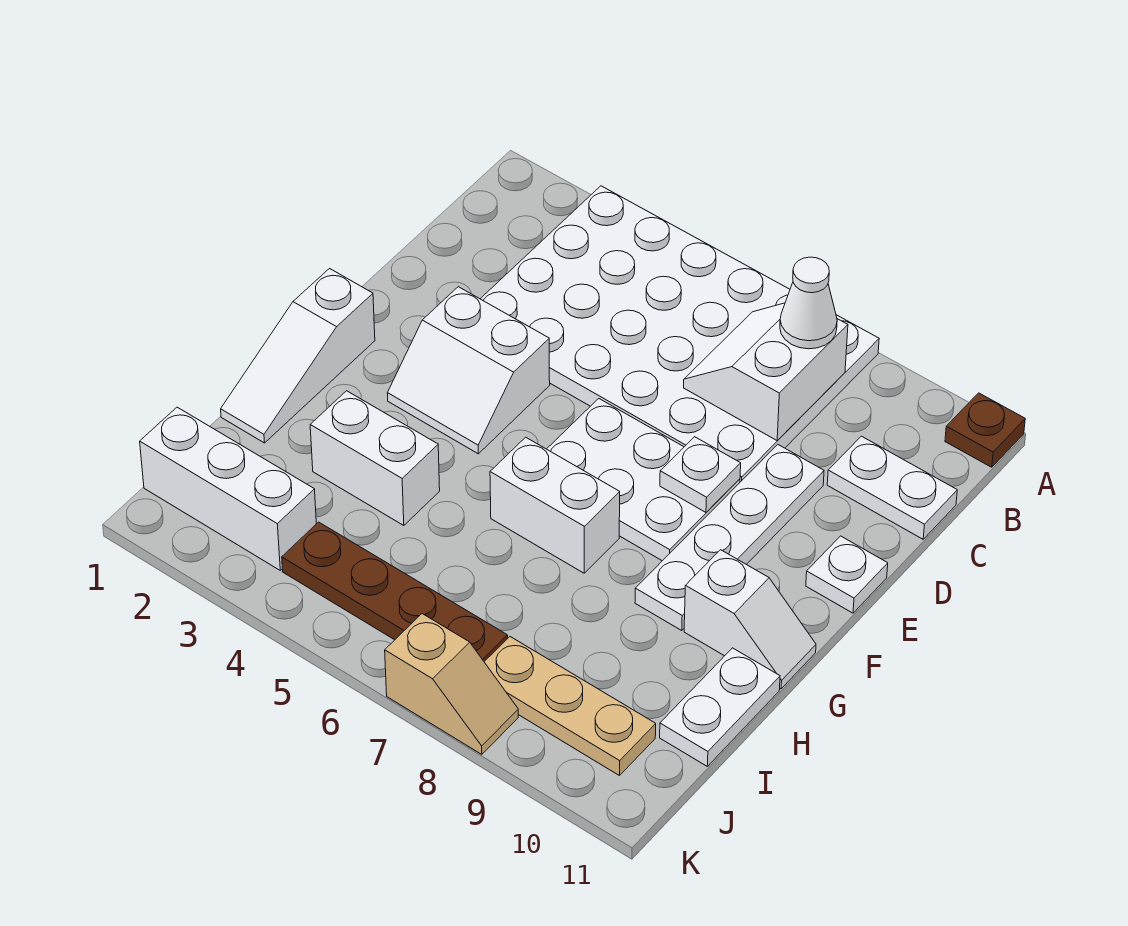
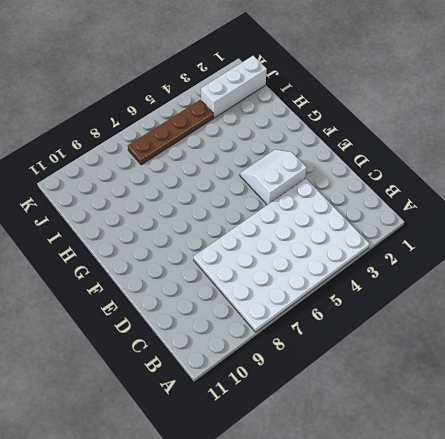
none -> brown 1x1 plate [945,393,1025,467]
none -> white 1x2 plate [827,436,957,539]
none -> white 1x4 plate [635,445,824,630]

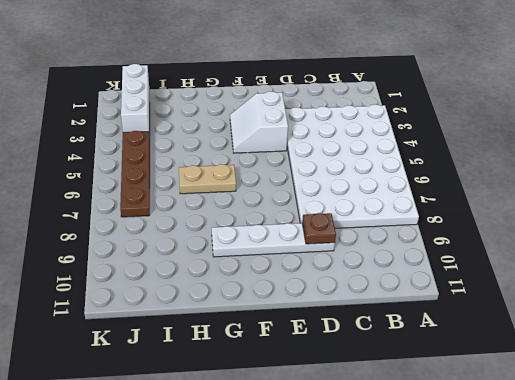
brown 1x1 plate [302,213,336,244] -> brown 1x1 plate moved to [945,393,1025,467]
tan 1x2 plate [179,164,236,194] -> white 1x2 brick [490,437,620,573]
none -> white 1x2 plate [827,436,957,539]
none -> white 2x3 plate [547,399,740,561]
none -> white 1x1 plate [806,536,888,613]

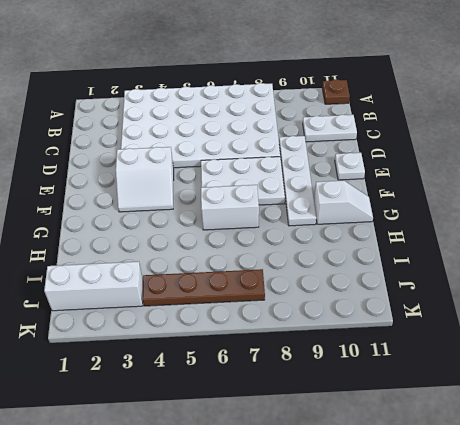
none -> white 1x3 slope [221,269,375,443]
none -> white 1x2 brick [310,391,440,526]
none -> white 1x2 plate [660,648,780,766]

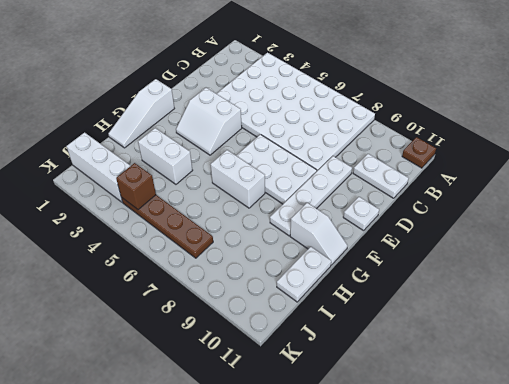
brown 1x1 brick [116,163,156,210] -> none
none -> tan 1x3 plate [484,637,656,776]
none -> tan 1x2 slope [385,614,518,754]
none -> white 2x2 slope [684,303,848,441]

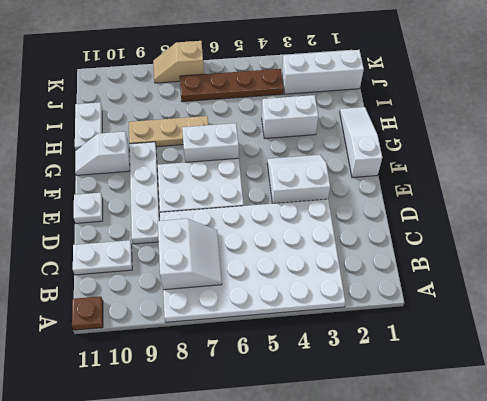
tan 1x3 plate [129,116,208,147] -> tan 1x3 plate moved to [484,637,656,776]
none -> white 1x1 plate [660,437,741,512]
none -> white 1x1 cone [780,257,837,349]

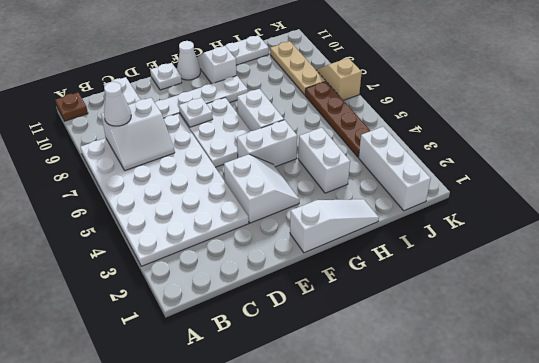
white 1x2 brick [237,120,297,167] -> none
white 1x1 cone [177,41,200,80] -> none

